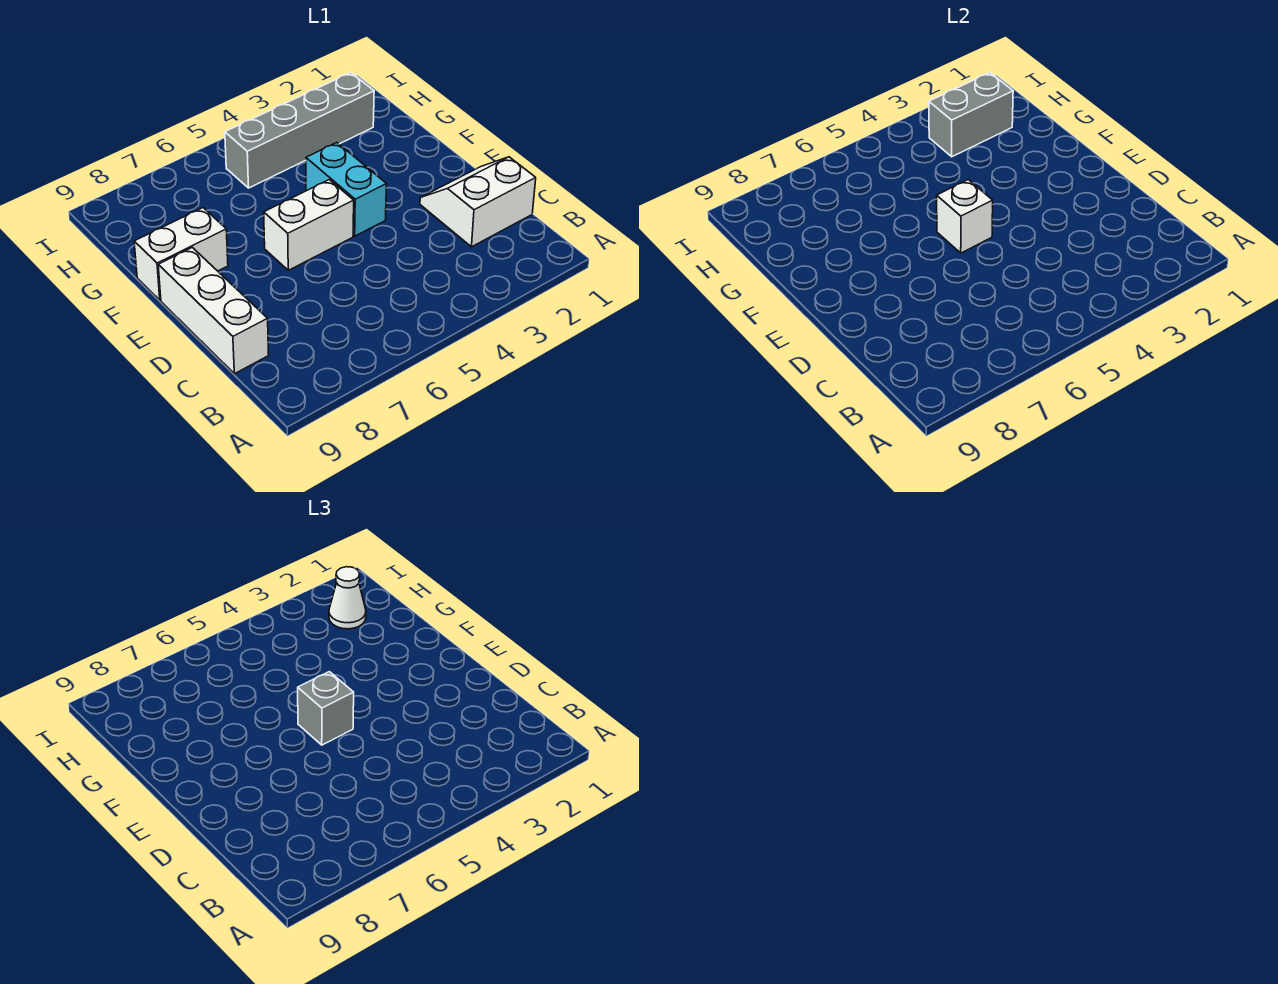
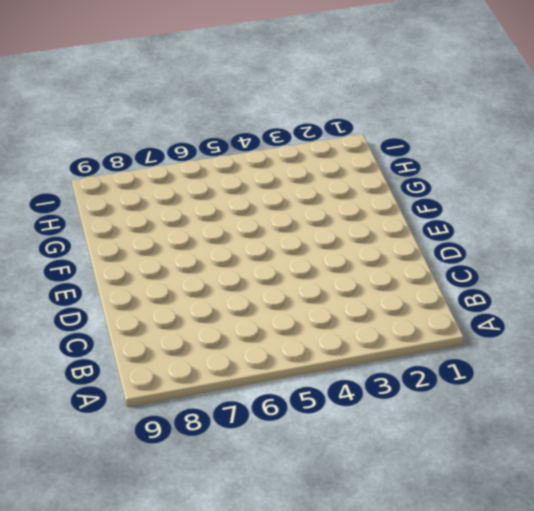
none -> white 2x2 slope [420,157,536,247]
none -> white 1x3 brick [158,247,269,374]

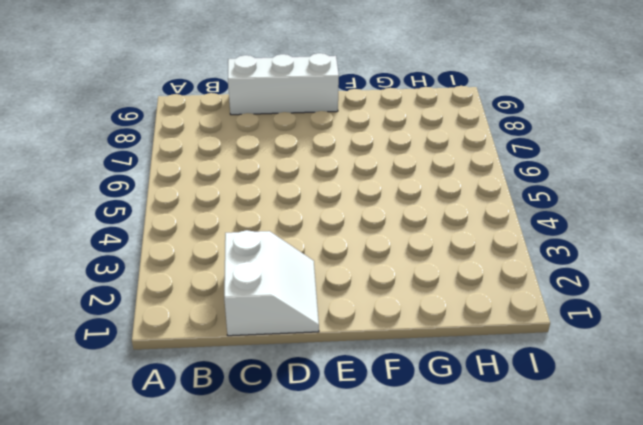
none -> cyan 1x2 brick [306,143,387,236]
none -> white 1x2 brick [264,180,354,270]

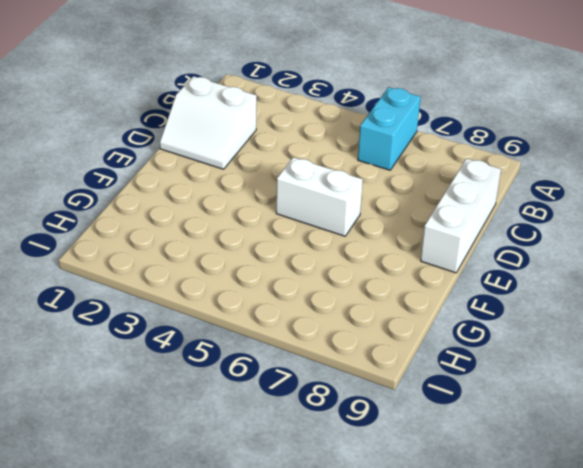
cyan 1x2 brick [358,87,421,170] -> cyan 1x2 brick moved to [306,143,387,236]
none -> white 1x2 brick [134,208,228,300]
none -> grey 1x4 brick [225,73,374,188]

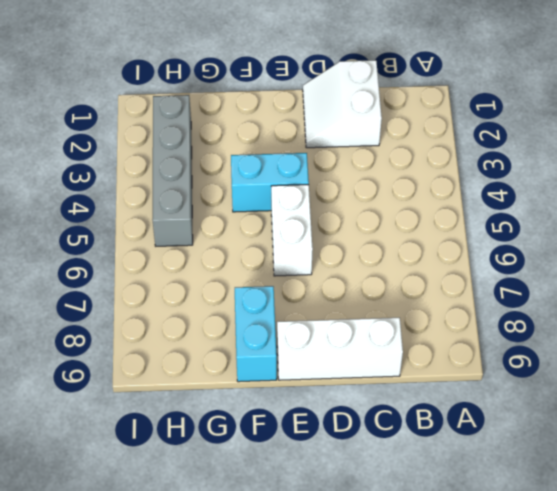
cyan 1x2 brick [235,286,277,382] -> white 1x2 brick [134,208,228,300]
none -> white 1x1 brick [937,180,993,253]
none -> grey 1x2 brick [929,73,1013,157]

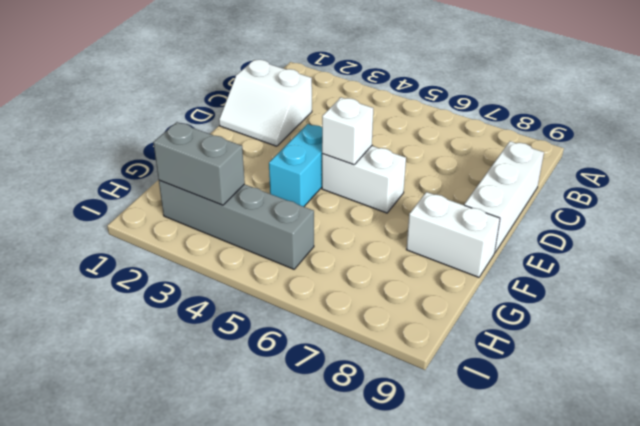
none -> grey 1x1 brick [298,672,354,745]
none -> white 1x1 cone [329,567,366,629]

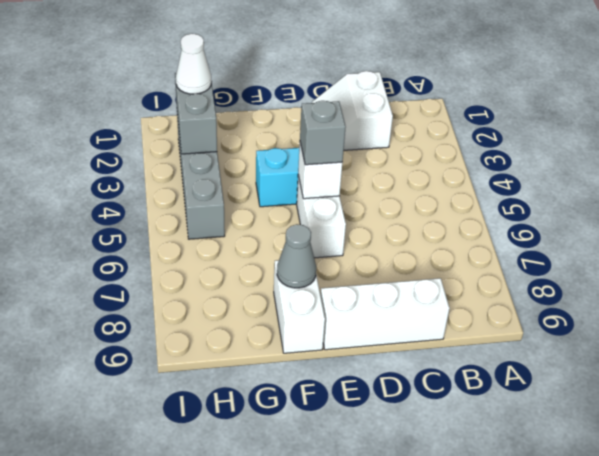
grey 1x1 cone [277,224,316,288] -> none

